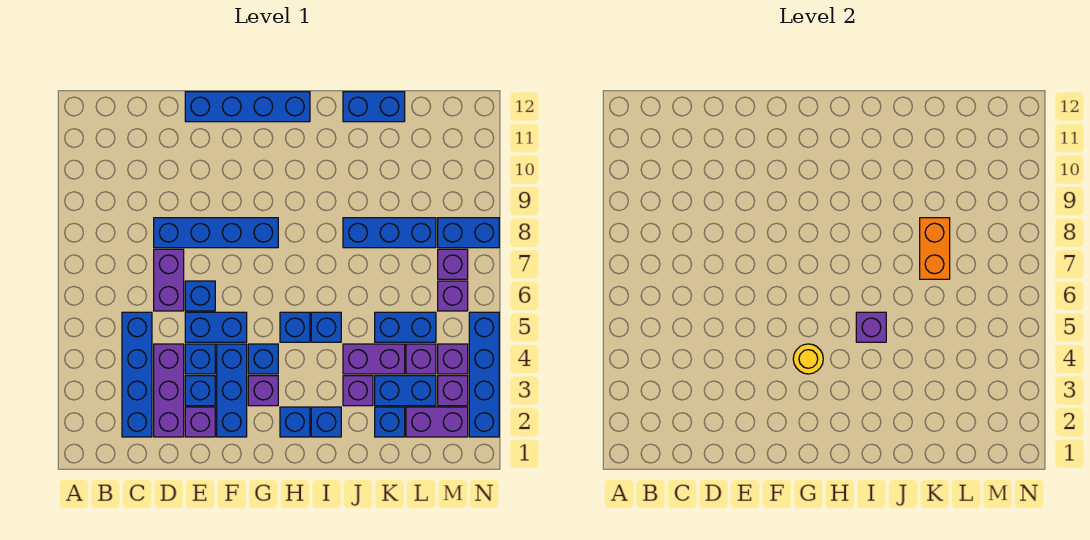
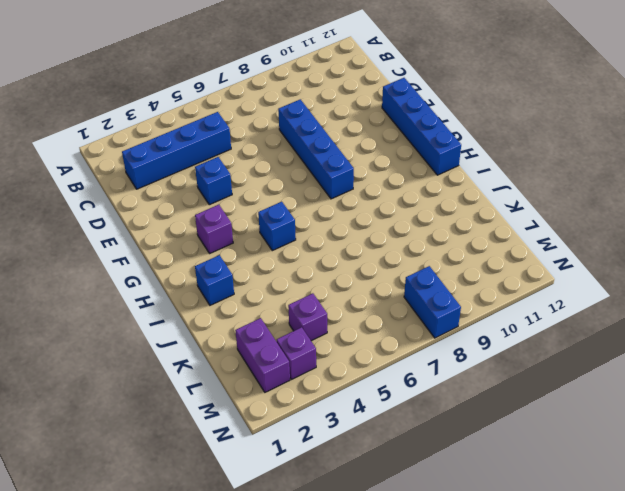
none -> purple 1x3 brick [154,344,184,437]
none -> purple 1x2 brick [154,249,184,311]
none -> purple 1x1 brick [185,407,215,437]
none -> blue 1x1 brick [185,376,215,406]

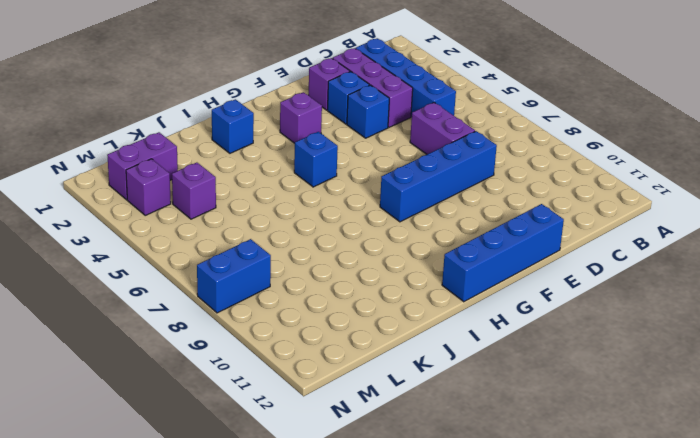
none -> blue 1x2 brick [185,312,247,342]
none -> blue 1x1 brick [185,281,215,311]
none -> blue 1x3 brick [217,344,247,437]
none -> blue 1x1 brick [248,344,278,374]

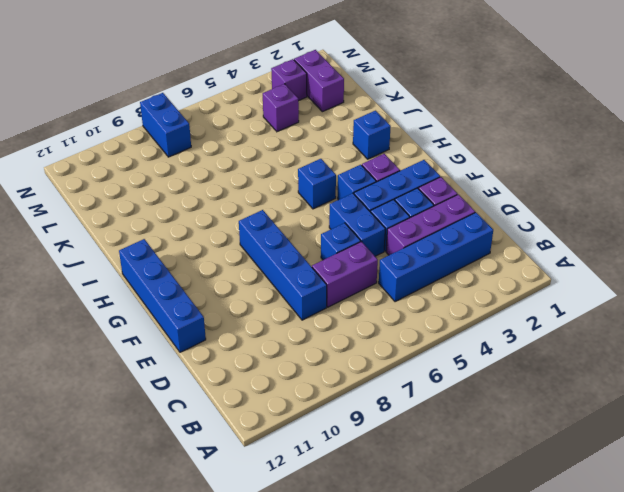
none -> blue 1x1 brick [280,407,310,437]
none -> blue 1x1 brick [311,312,341,342]
none -> purple 1x1 brick [343,376,373,406]
none -> purple 1x2 brick [343,344,405,374]

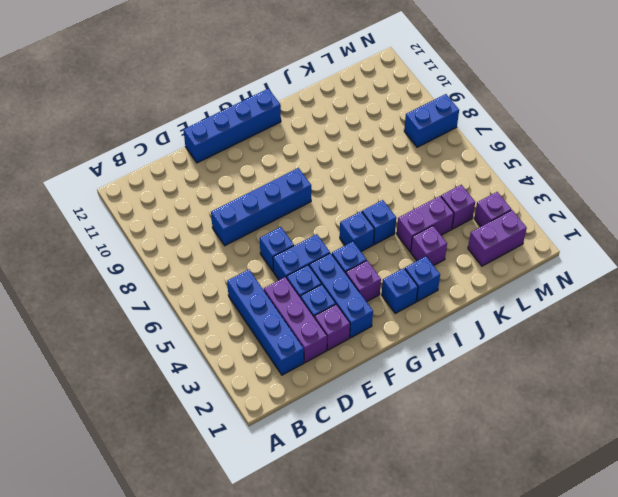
none -> purple 1x2 brick [154,249,184,311]
none -> blue 1x3 brick [343,218,436,248]
none -> blue 1x2 brick [343,92,405,122]
none -> blue 1x1 brick [375,407,405,437]

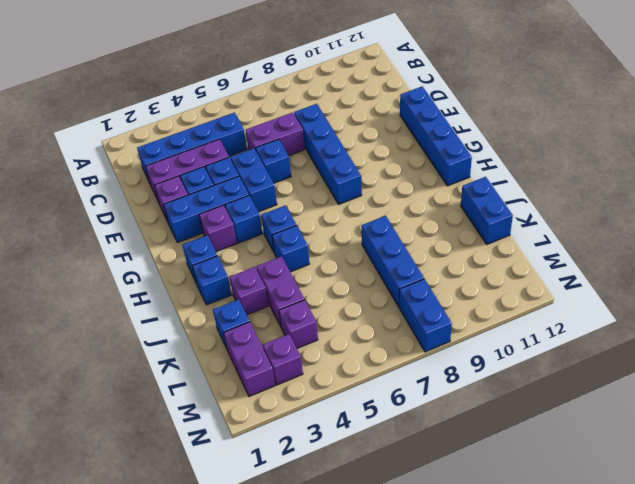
none -> blue 1x2 brick [375,376,436,406]
none -> blue 1x2 brick [375,312,436,342]
none -> purple 1x1 brick [438,344,468,374]
none -> purple 1x1 brick [438,281,468,311]

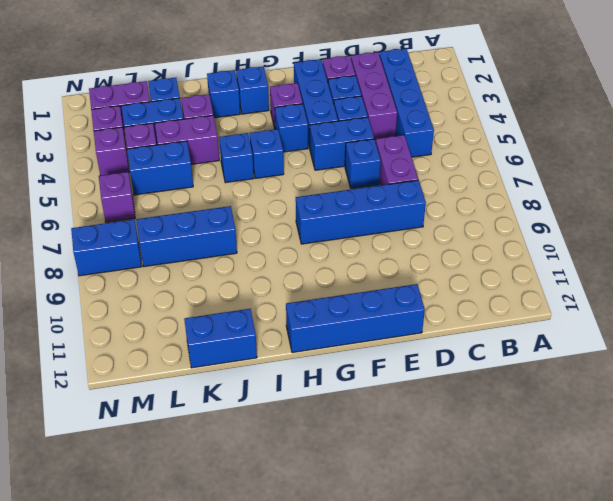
none -> purple 1x1 brick [438,249,468,279]
none -> blue 1x4 brick [469,312,499,437]
none -> yellow 1x1 round brick [793,344,823,374]
none -> purple 1x1 brick [856,312,886,342]

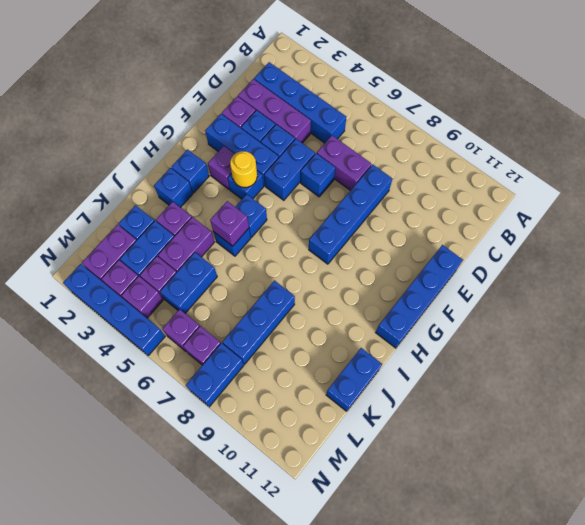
none -> orange 1x2 brick [920,218,950,279]

